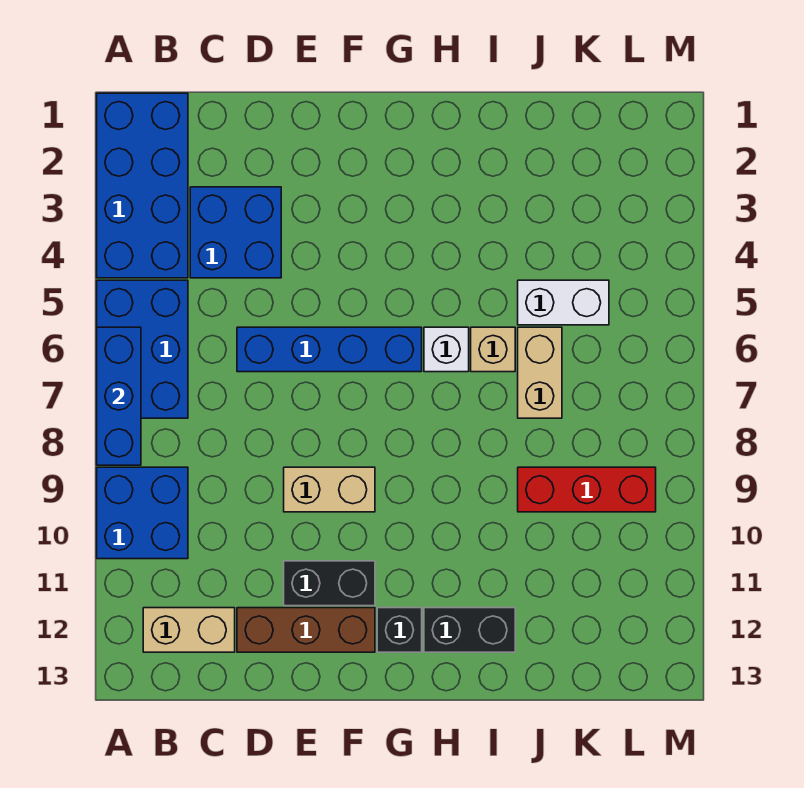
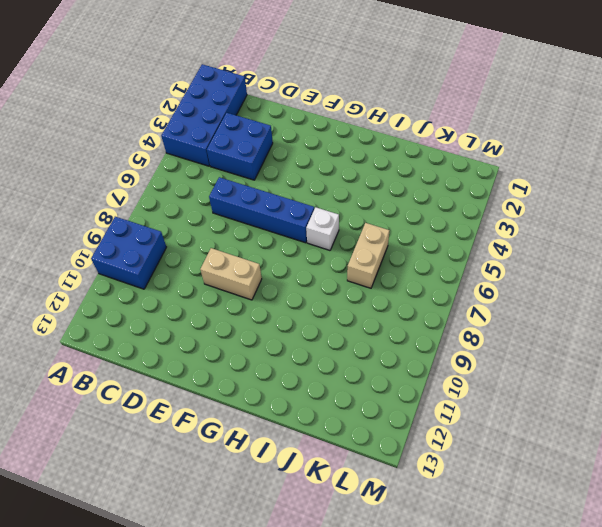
none -> blue 2x3 brick [97,280,188,418]
none -> tan 1x2 brick [143,608,235,652]
none -> brown 1x3 brick [237,608,375,652]

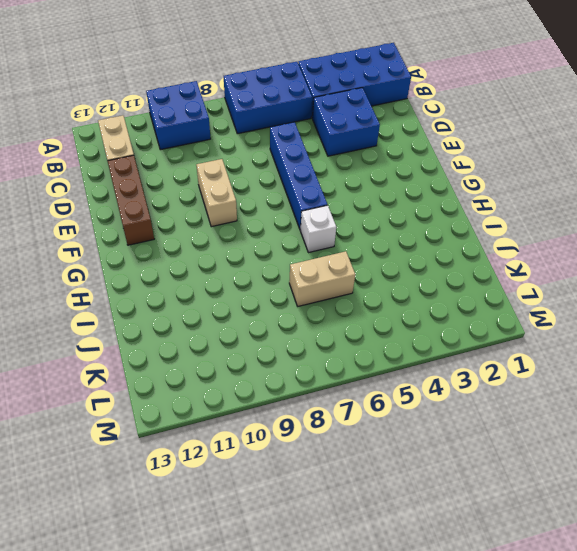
none -> black 1x2 brick [284,561,375,606]
none -> black 1x1 brick [377,608,422,652]
none -> black 1x2 brick [424,608,515,652]

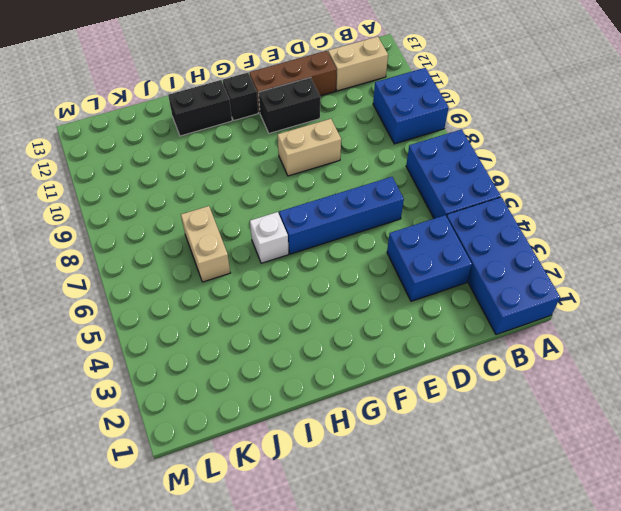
none -> tan 1x1 brick [471,327,515,372]
none -> white 1x2 brick [518,280,609,325]
none -> red 1x3 brick [518,467,656,512]

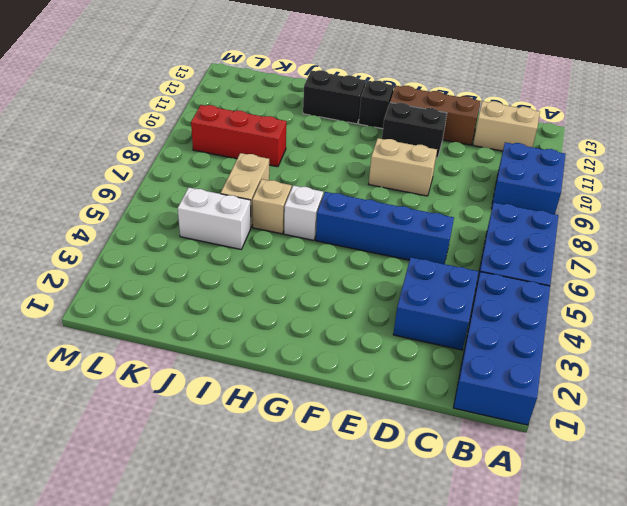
none -> blue 1x3 brick [97,327,141,465]

